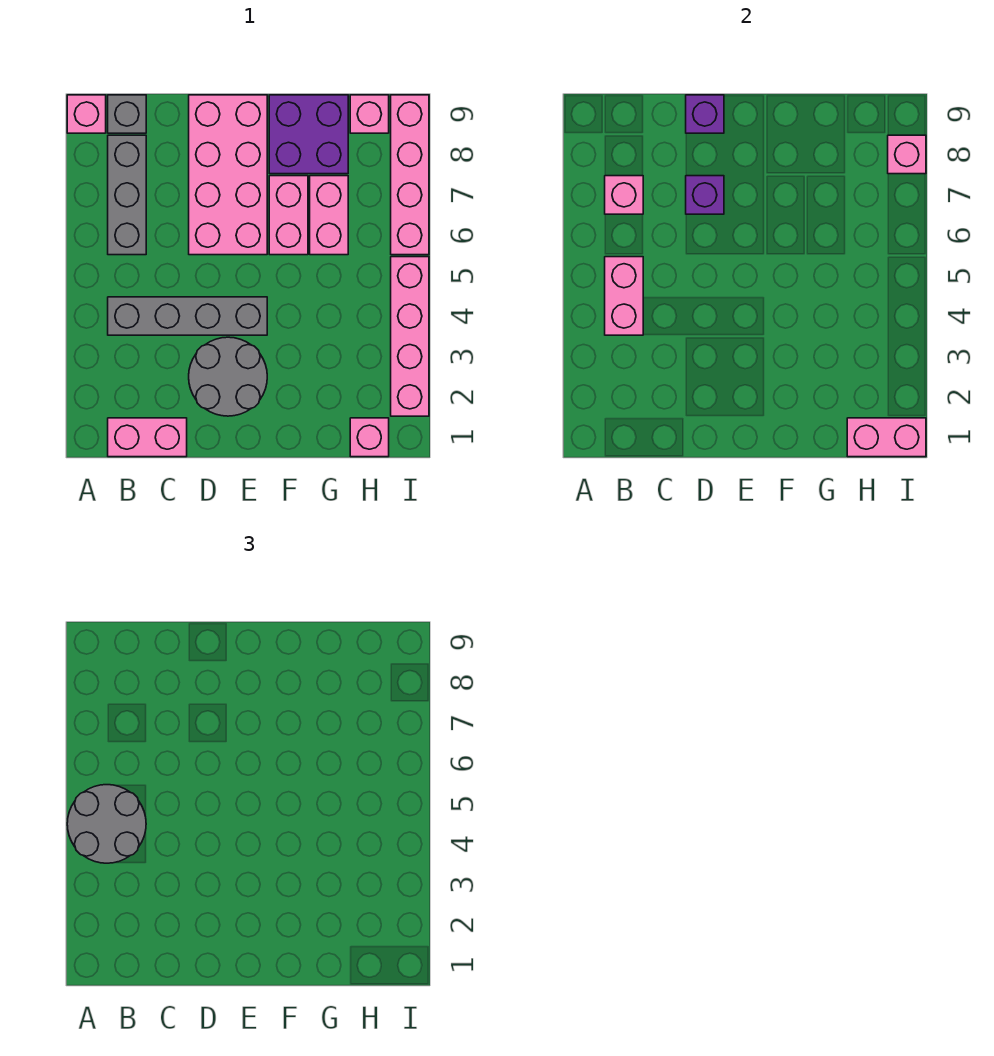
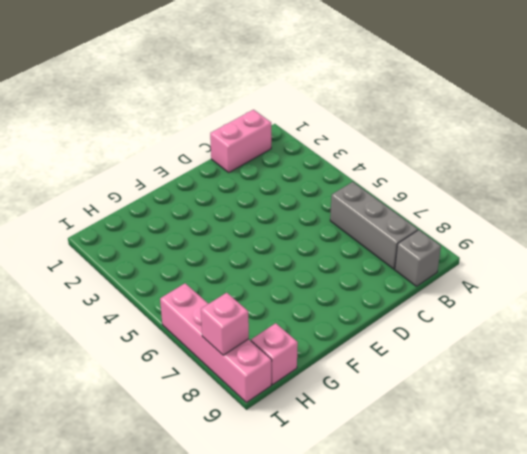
none -> pink 1x1 brick [67,95,106,133]
none -> grey 1x4 brick [108,297,267,335]
none -> grey 2x2 round brick [189,337,267,416]

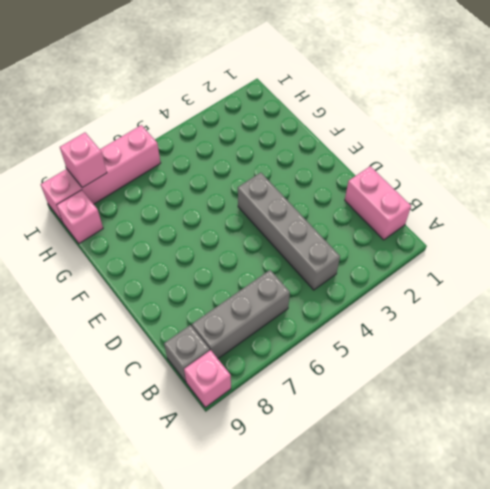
none -> grey 2x2 round brick [189,337,267,416]
none -> pink 2x4 brick [189,95,267,255]
none -> pink 1x2 brick [269,176,308,255]

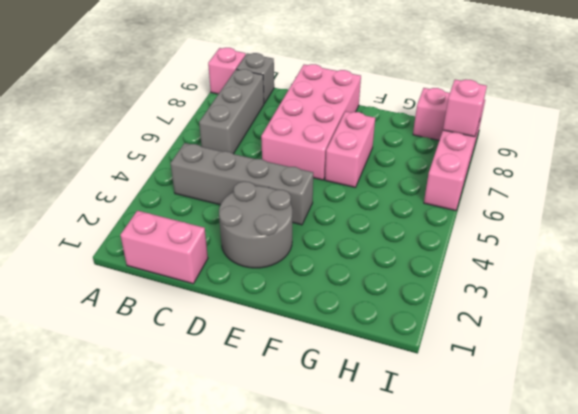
none -> purple 2x2 brick [269,95,348,174]
none -> pink 1x2 brick [310,176,348,255]
none -> pink 1x1 brick [350,418,389,457]

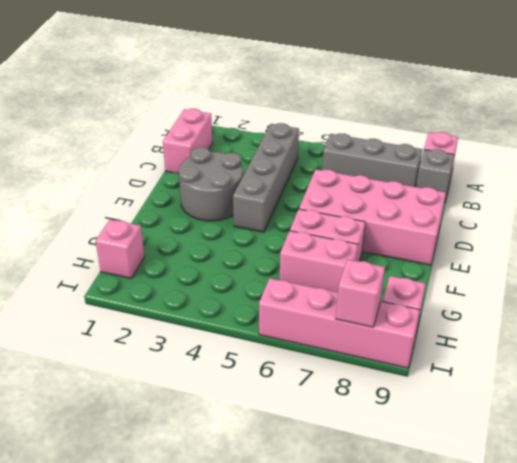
none -> purple 2x2 brick [269,95,348,174]
none -> pink 1x4 brick [391,257,429,416]
none -> pink 1x2 brick [605,257,643,335]

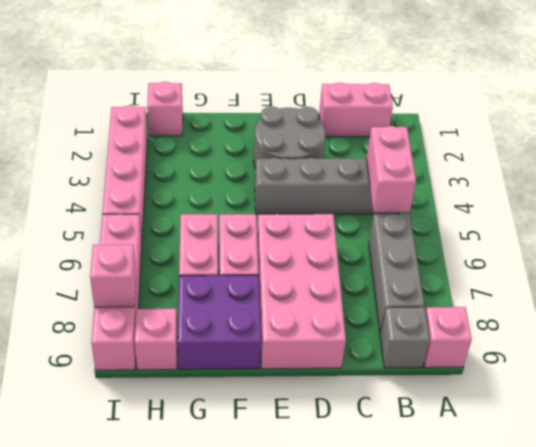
none -> pink 1x1 brick [605,176,643,214]
none -> purple 1x1 brick [686,176,724,214]
none -> purple 1x1 brick [686,95,724,133]

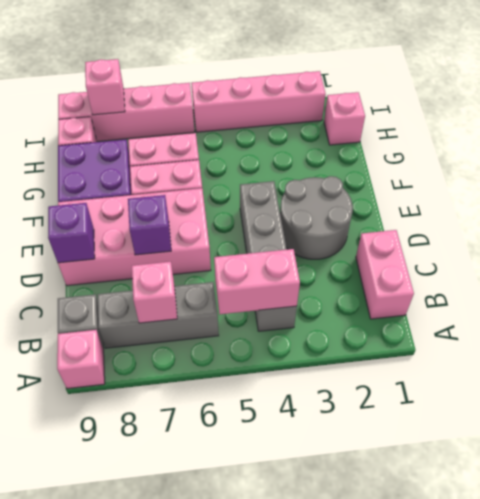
none -> pink 1x2 brick [847,418,926,457]
none -> grey 2x2 round brick [67,785,146,863]

